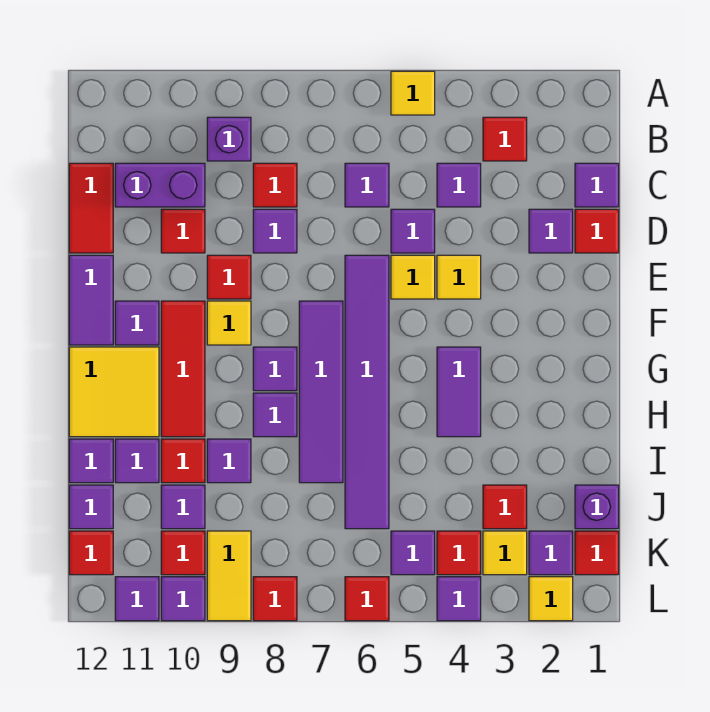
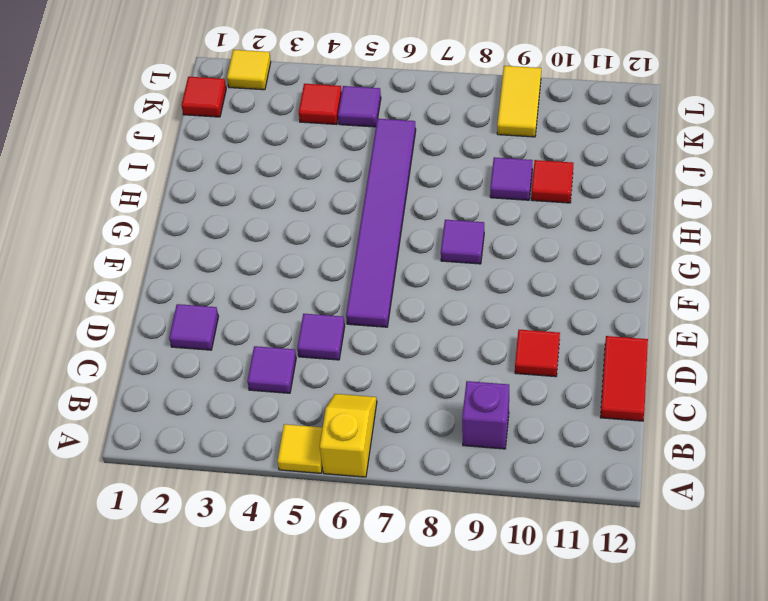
yellow 1x2 slope [320,394,377,477] -> none
none -> red 1x1 tile [483,117,527,161]
none -> purple 1x1 tile [575,163,619,207]
none -> purple 1x1 tile [345,163,389,207]
none -> red 1x1 tile [253,163,297,207]

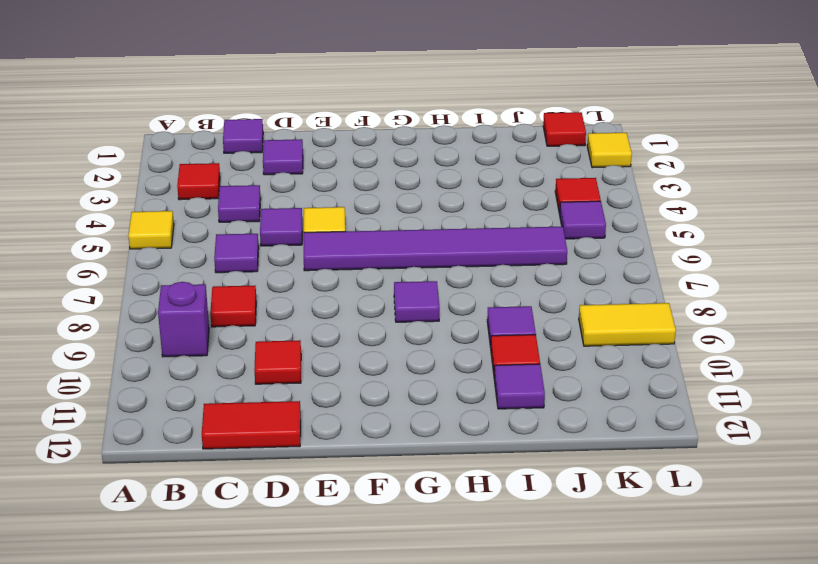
none -> purple 1x2 brick [115,163,205,207]
none -> red 1x1 tile [575,209,619,253]
none -> purple 1x1 tile [253,209,297,253]
none -> yellow 1x1 tile [437,255,481,299]

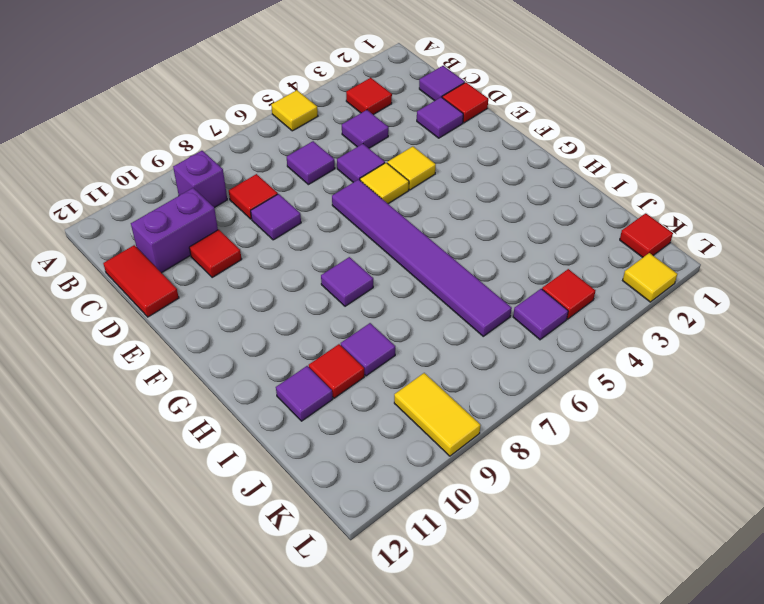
none -> red 1x1 tile [207,255,251,299]
none -> purple 1x2 tile [69,255,113,345]
none -> purple 1x4 tile [299,301,343,483]
none -> yellow 1x1 tile [207,301,251,345]

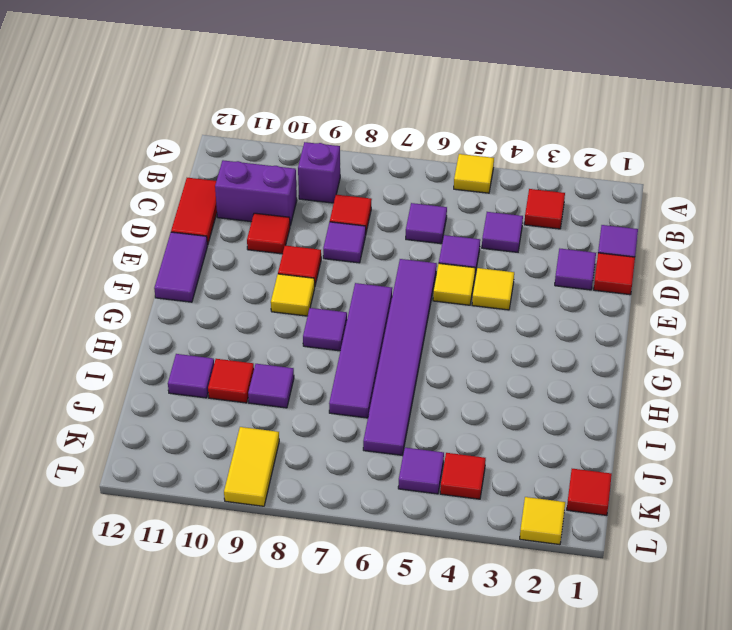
none -> red 1x3 tile [161,301,205,437]
none -> purple 1x1 tile [115,301,159,345]
none -> purple 1x2 tile [437,347,481,437]
none -> yellow 2x2 tile [69,347,159,437]

